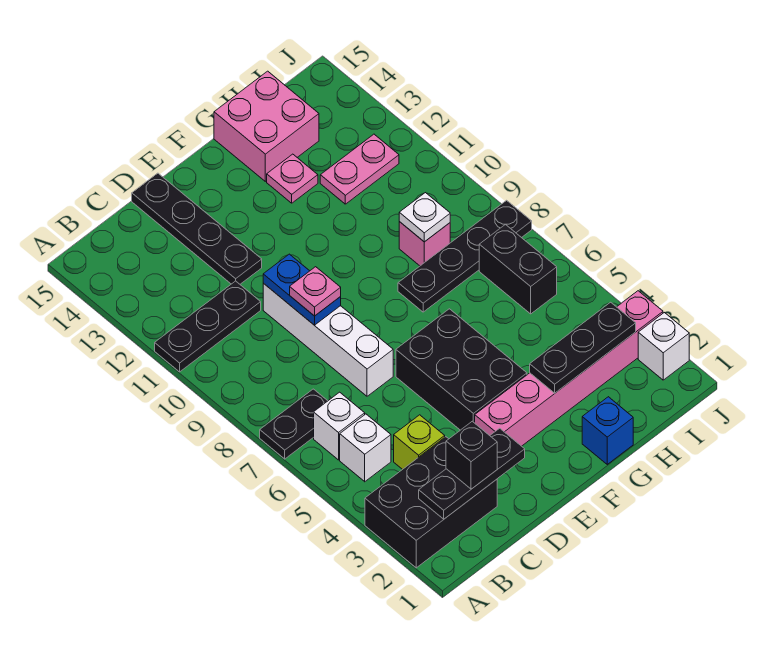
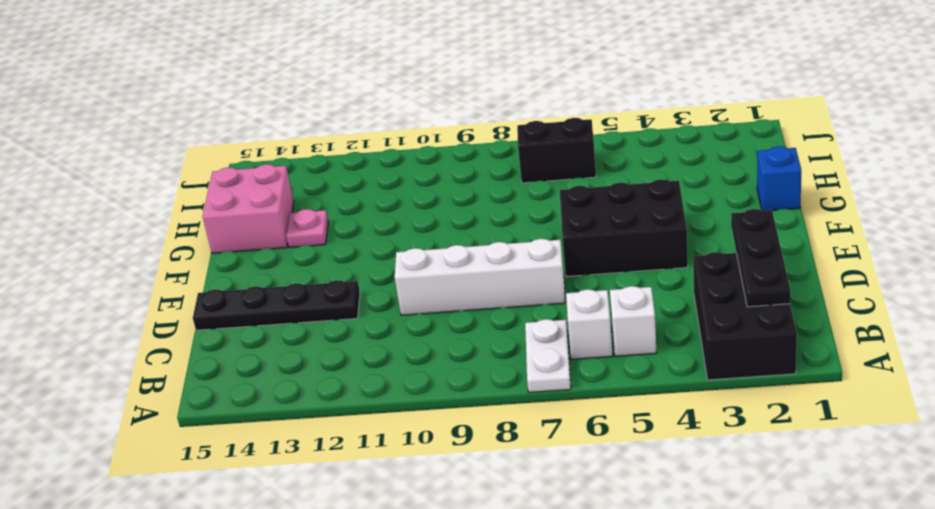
white 1x2 plate [525,319,571,392] -> black 1x2 plate [260,389,327,459]
none -> black 1x3 plate [155,281,261,372]
none -> lime 1x1 brick [394,415,445,470]
none -> pink 1x6 brick [475,291,663,446]

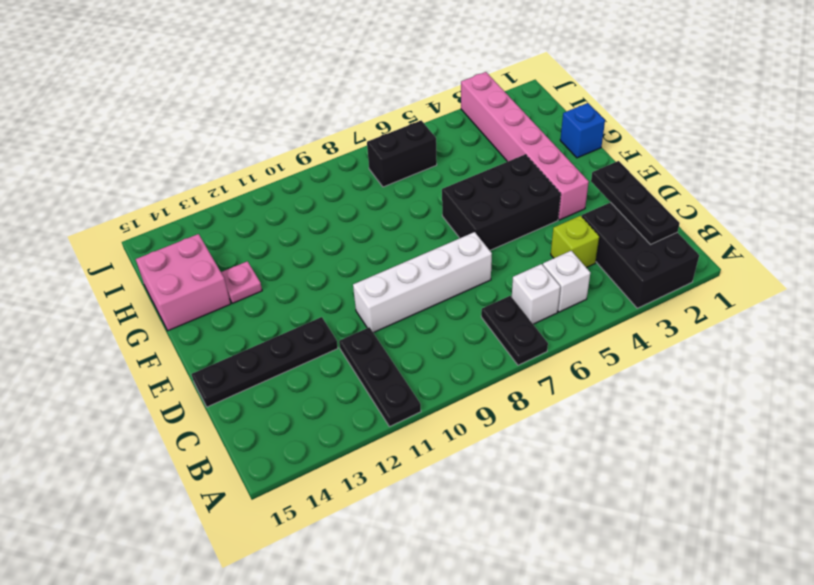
none -> black 1x4 plate [398,200,532,312]
none -> pink 1x1 brick [399,222,450,266]
none -> pink 1x2 plate [320,134,399,204]

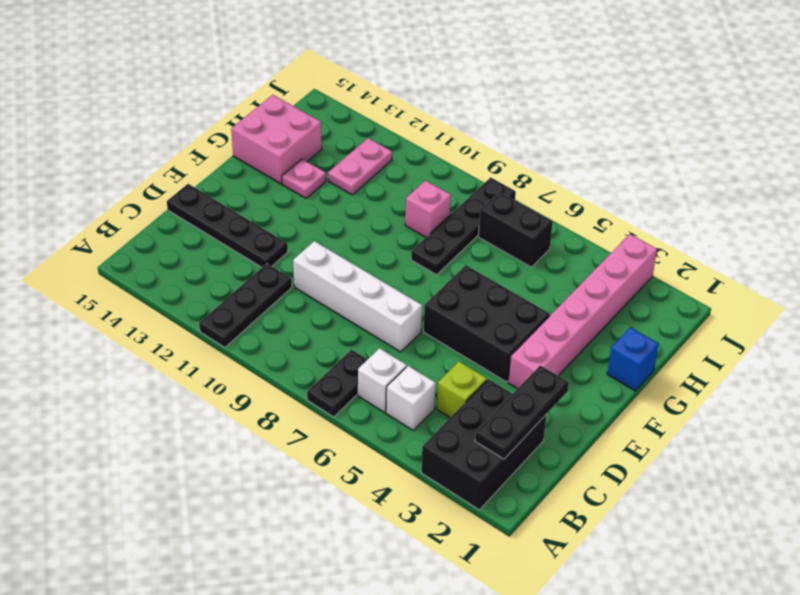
none -> white 1x1 brick [638,313,689,380]
none -> blue 1x2 plate [263,254,341,325]
none -> black 1x3 plate [530,302,636,393]

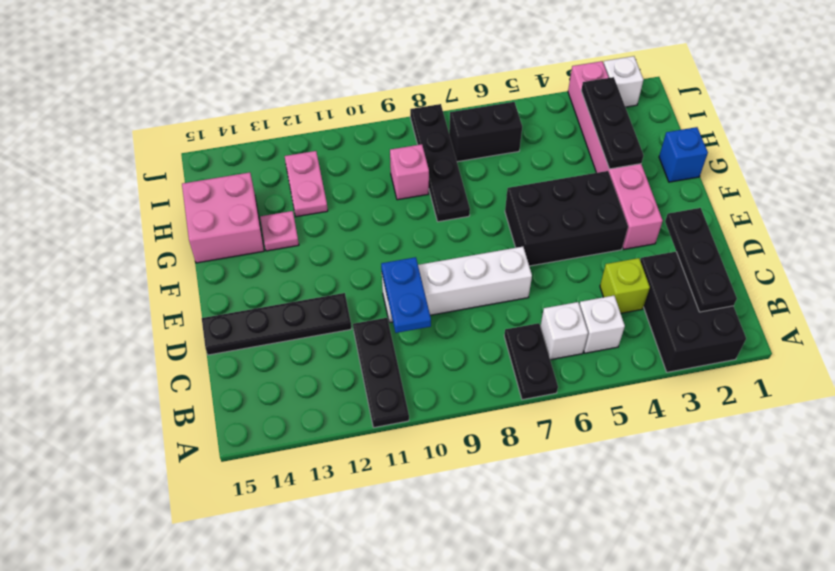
blue 1x2 plate [381,257,431,333] -> blue 1x2 plate turned to [263,254,341,325]
none -> white 1x1 plate [399,193,450,242]
none -> black 1x1 brick [446,421,497,489]
none -> pink 1x1 plate [290,267,341,316]

